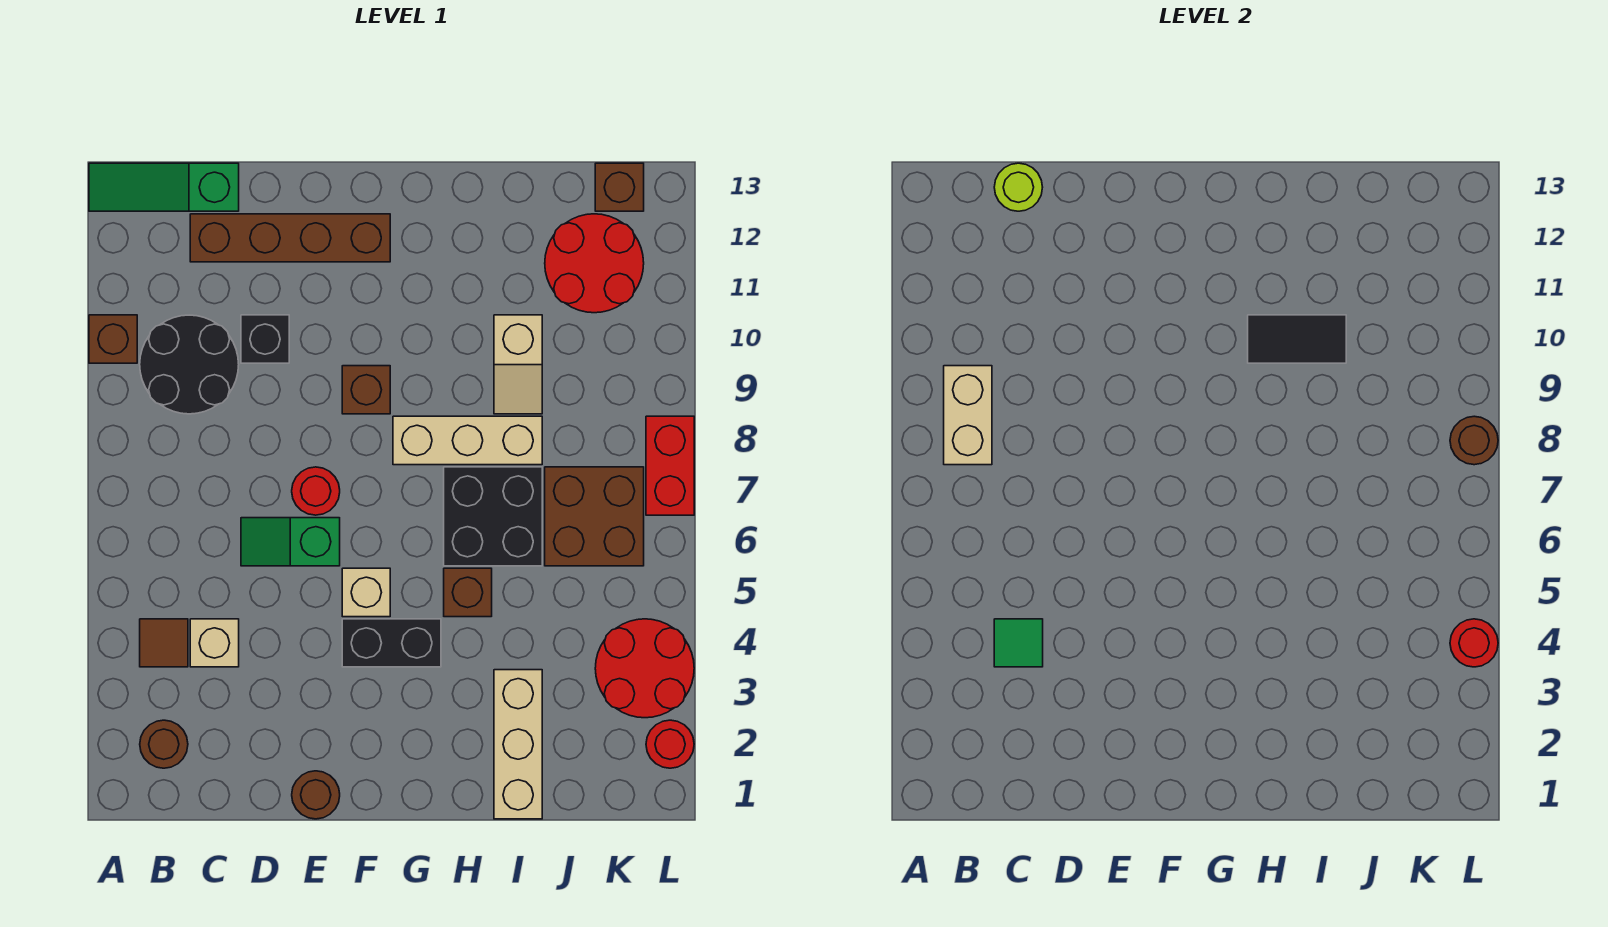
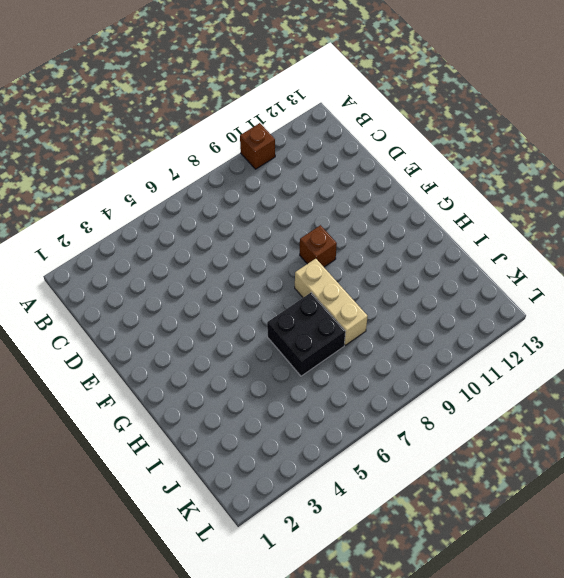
none -> green 1x3 slope [89,163,239,211]
none -> brown 1x1 round brick [140,720,188,768]
none -> brown 1x1 tile [140,619,188,667]
none -> black 2x2 round brick [140,315,239,414]

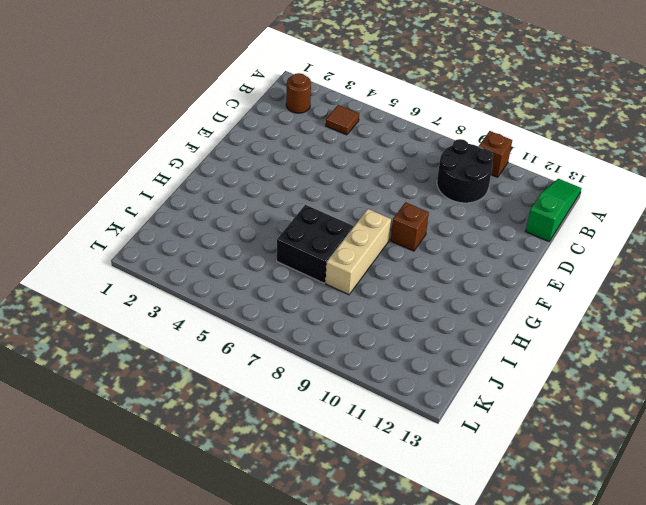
none -> tan 1x1 brick [190,619,239,667]
none -> brown 1x4 brick [190,214,390,262]
none -> green 1x2 slope [241,518,340,566]
none -> black 1x1 brick [241,315,289,363]

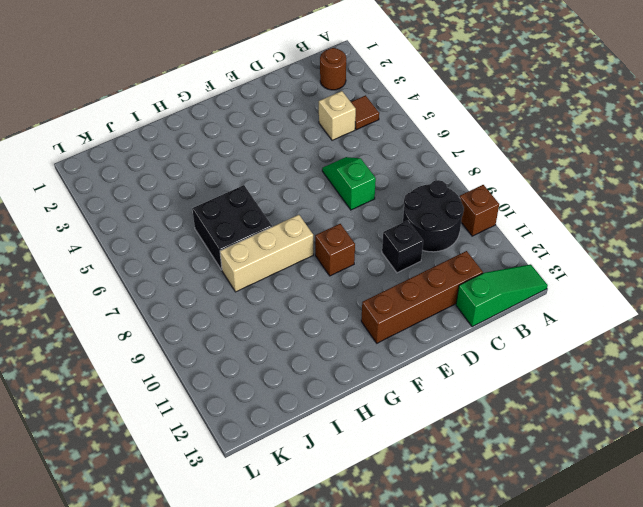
green 1x2 slope [322,157,376,210] -> green 1x2 slope turned to [241,518,340,566]
none -> brown 1x1 round brick [292,771,340,819]
none -> red 1x1 round brick [292,467,340,515]
none -> black 1x2 brick [342,619,441,667]
none -> tan 1x1 brick [342,568,390,617]

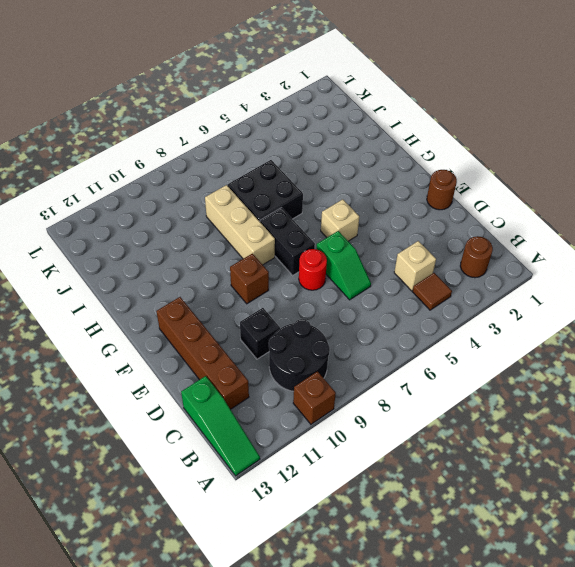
black 1x2 brick [260,208,315,275] -> black 1x2 brick moved to [342,619,441,667]
none -> brown 1x1 brick [444,568,492,617]
none -> tan 1x3 brick [494,670,542,819]
none -> tan 1x2 slope [494,315,542,414]
none -> brown 2x2 brick [545,467,644,566]

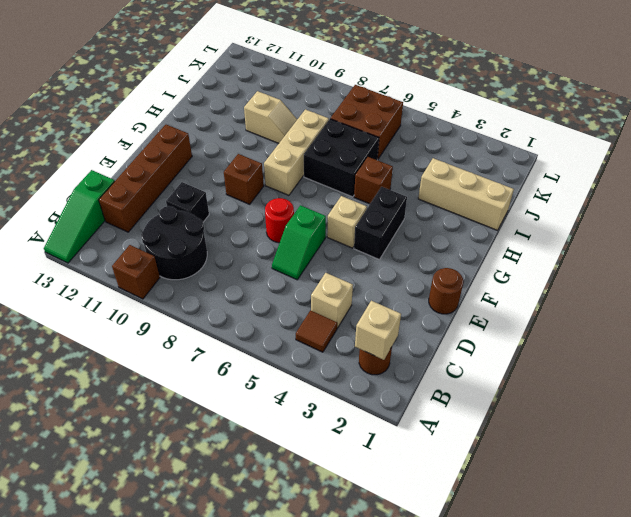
tan 1x1 brick [355,301,401,360] -> none
none -> red 2x2 round brick [545,214,644,313]
none -> red 2x2 round brick [595,619,694,718]
none -> brown 1x1 brick [595,163,644,211]
none -> red 1x1 round brick [646,720,694,768]

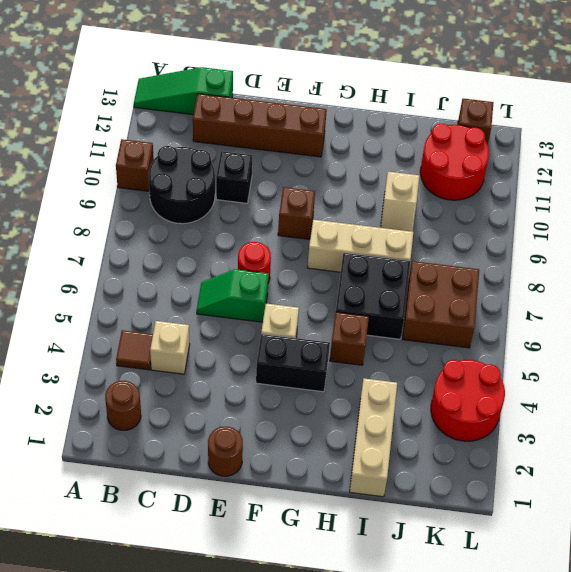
none -> red 1x1 round brick [646,720,694,768]
none -> red 1x2 brick [646,416,694,515]
none -> tan 1x2 brick [944,366,992,465]
none -> green 1x1 tile [994,619,1043,667]

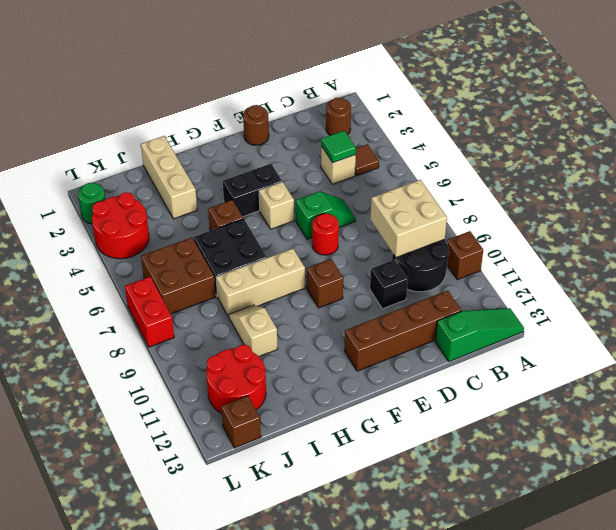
tan 2x2 brick [370,180,447,258] -> tan 1x2 brick [944,366,992,465]
green 1x1 round brick [78,183,105,224] -> red 1x1 round brick [646,720,694,768]
none -> lime 1x1 round brick [994,163,1043,211]
none -> black 1x2 tile [1248,315,1346,363]
none -> red 1x1 round brick [1450,619,1498,667]
none -> brown 1x1 round brick [1450,416,1498,465]

